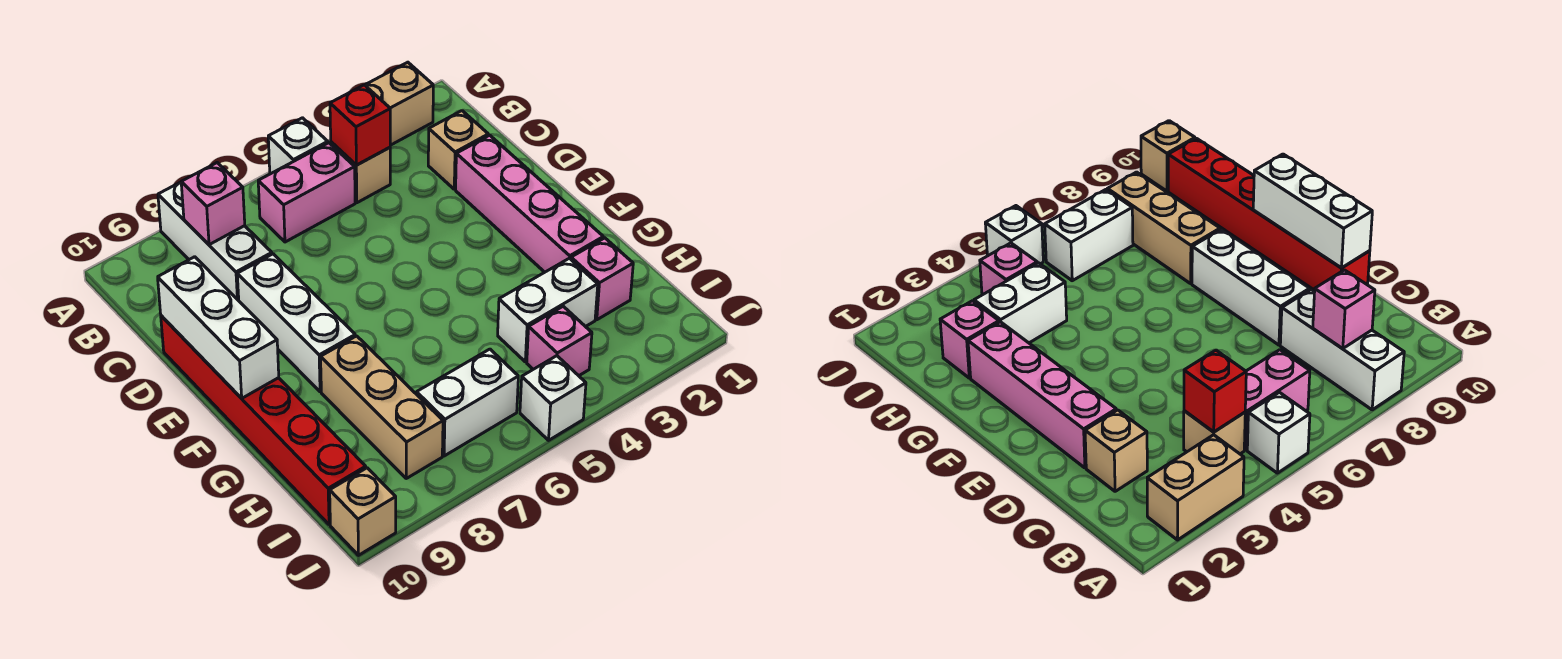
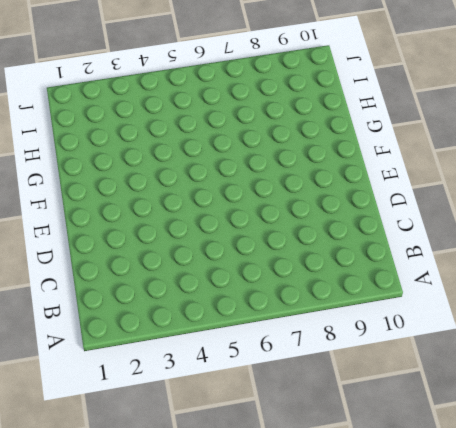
none -> tan 1x2 brick [365,62,433,145]
none -> white 1x1 brick [268,118,328,174]
none -> white 1x3 brick [158,182,272,301]

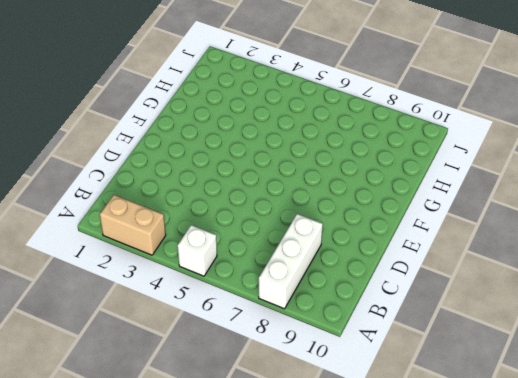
none -> tan 1x1 brick [331,142,390,203]
none -> pink 1x2 brick [258,143,355,242]
none -> tan 1x1 brick [428,111,488,189]

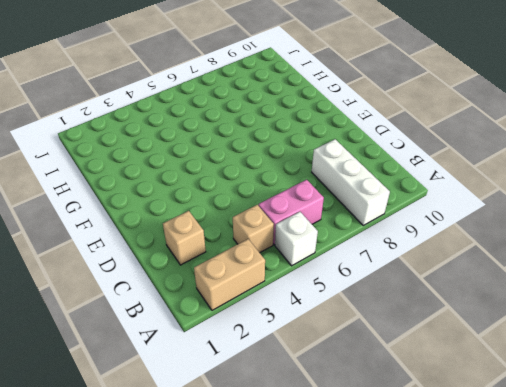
none -> pink 1x4 brick [456,135,603,272]
none -> white 1x3 brick [237,254,355,392]
none -> red 1x6 brick [161,316,366,525]

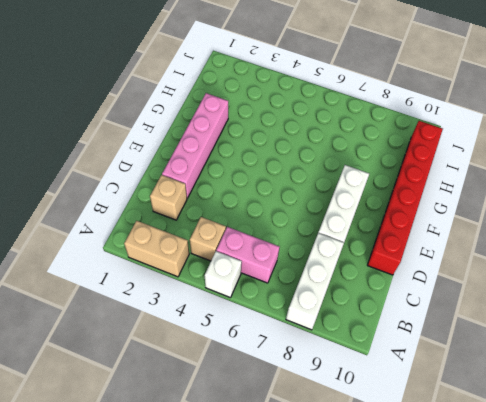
none -> tan 1x3 brick [321,336,443,478]
none -> pink 1x1 brick [571,238,633,320]
none -> white 1x2 brick [498,258,598,362]

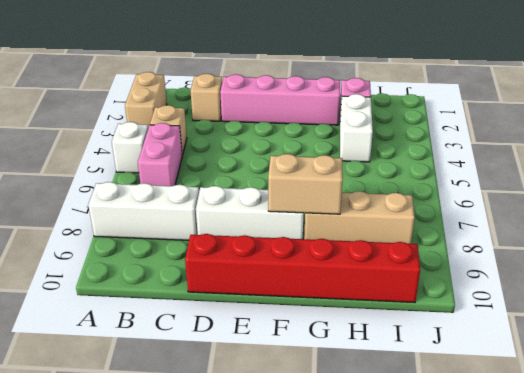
tan 1x2 brick [268,154,343,214] -> none
none -> pink 1x1 brick [527,306,592,376]
none -> white 1x2 brick [417,349,518,456]
none -> white 1x1 brick [520,356,586,440]

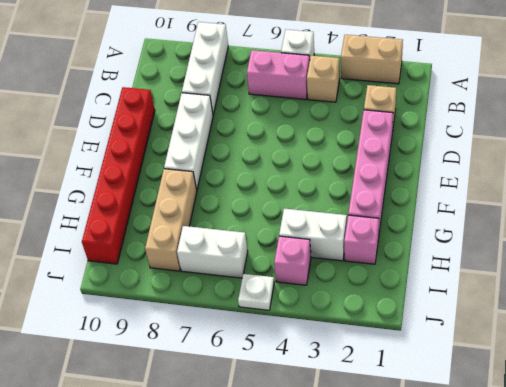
white 1x1 plate [238,274,274,310] -> white 1x1 brick [520,356,586,440]
none -> tan 1x1 brick [330,468,396,555]
none -> red 1x1 brick [330,85,390,165]
none -> pink 1x1 brick [181,163,245,245]

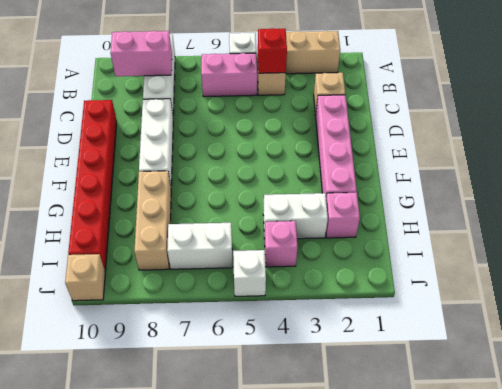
pink 1x2 brick [110,31,172,76] -> pink 1x1 brick [181,163,245,245]
none -> white 1x3 brick [158,257,279,398]

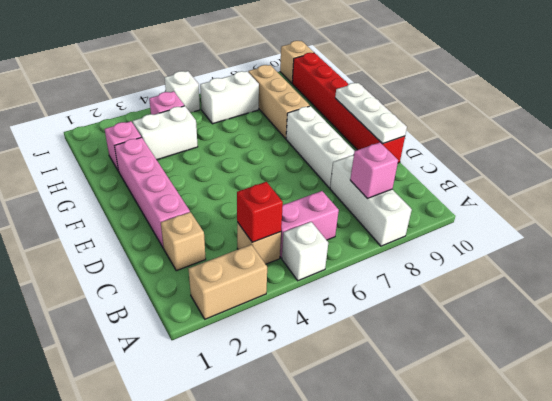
white 1x3 plate [335,83,407,144] -> white 1x3 brick [158,257,279,398]

